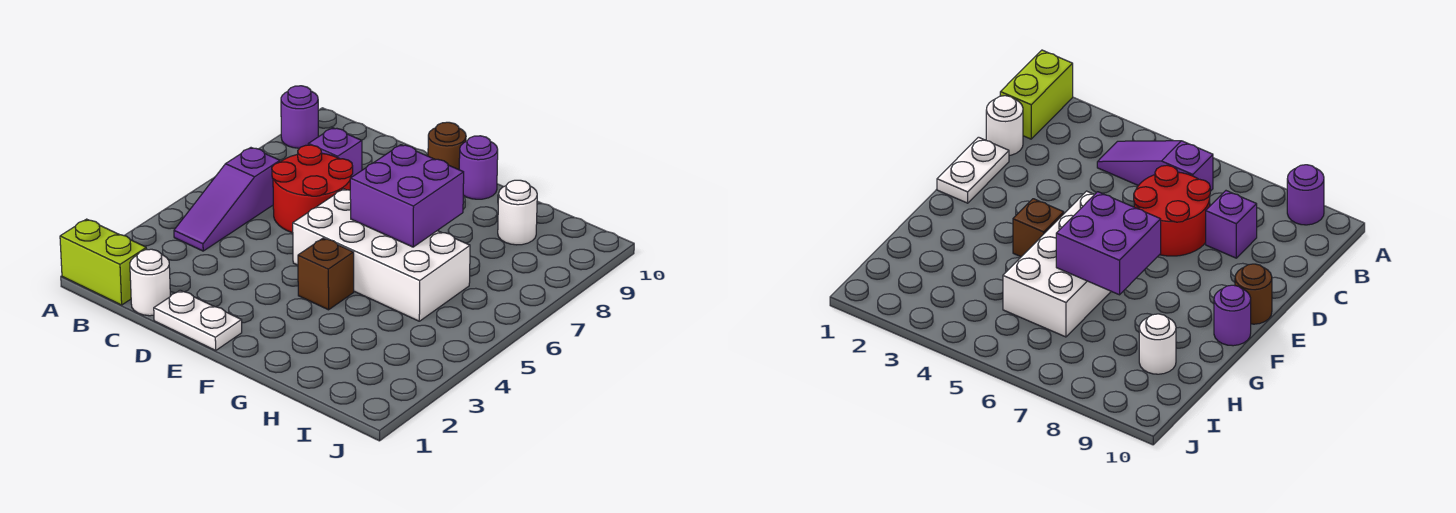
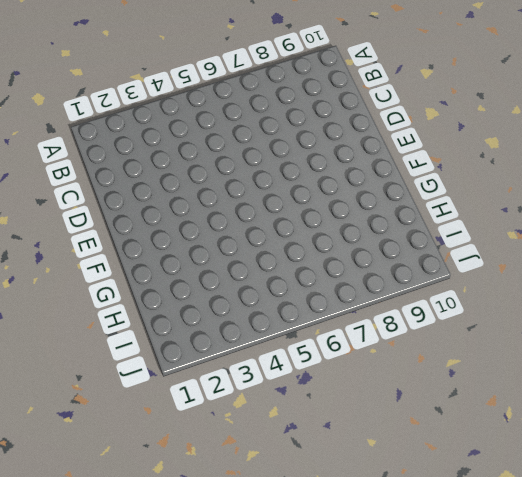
none -> lime 1x2 brick [60,219,147,305]
none -> purple 1x1 round brick [281,86,318,148]
none -> purple 1x3 slope [174,148,280,251]

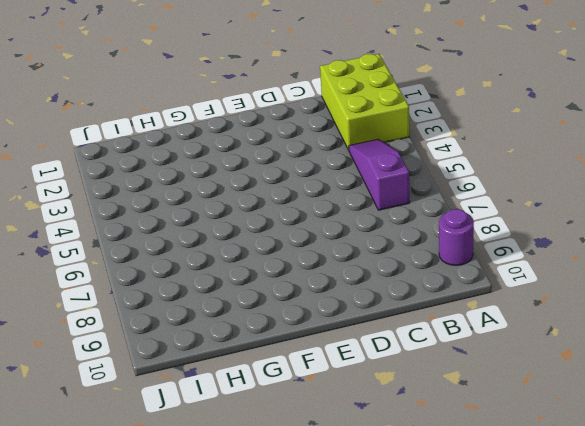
lime 2x3 brick [320,54,409,150] -> lime 1x2 brick [60,219,147,305]
none -> white 1x1 round brick [130,249,170,316]
none -> red 2x2 round brick [272,145,353,233]
none -> purple 1x1 brick [308,128,362,177]

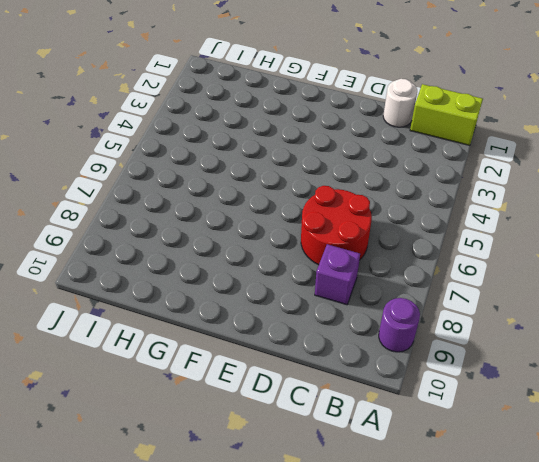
none -> purple 1x3 slope [174,148,280,251]
none -> white 1x2 plate [154,290,242,350]
none -> white 2x4 brick [293,189,470,321]

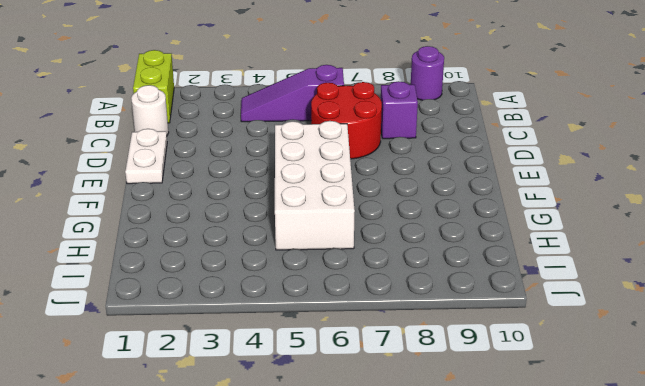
none -> brown 1x1 round brick [428,122,466,170]
none -> brown 1x1 brick [298,238,354,310]
none -> purple 1x1 round brick [459,136,498,199]

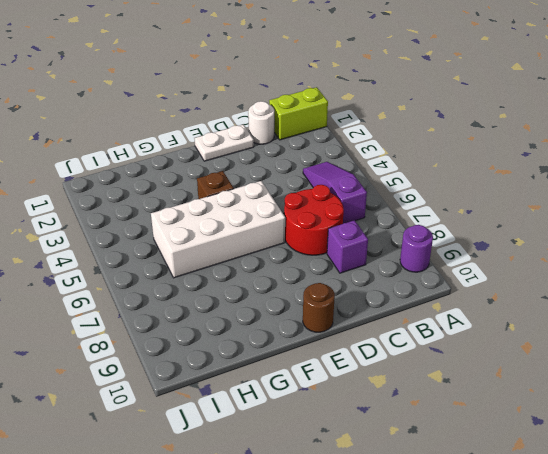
none -> purple 1x1 round brick [459,136,498,199]
none -> white 1x1 round brick [498,180,537,245]
none -> purple 2x2 brick [350,145,464,247]

